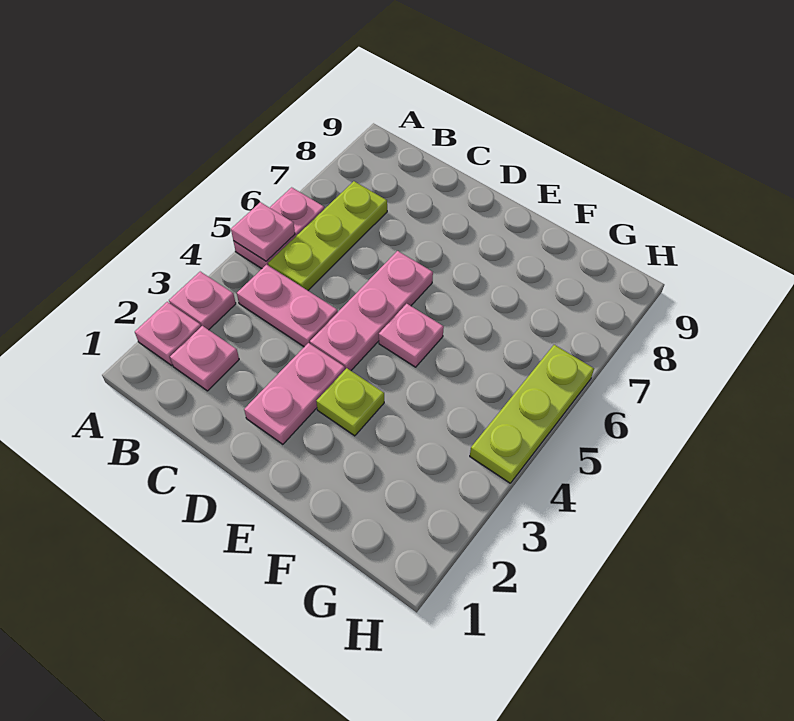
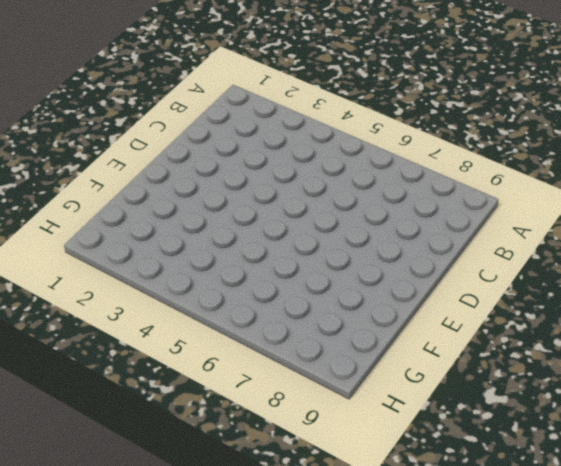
none -> pink 1x1 plate [135,302,201,365]
none -> pink 1x1 plate [169,272,236,330]
none -> pink 1x2 plate [233,187,324,269]

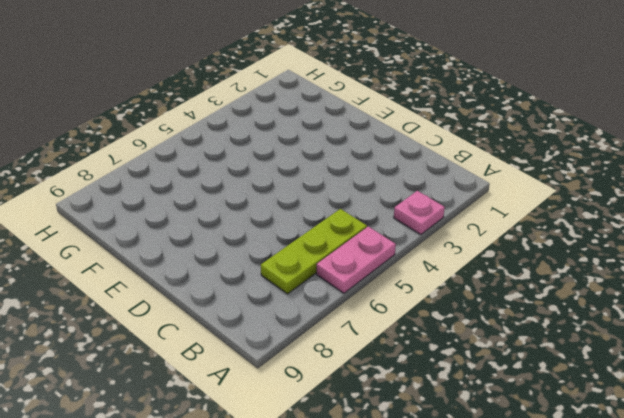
none -> pink 1x1 plate [135,302,201,365]
none -> pink 1x1 plate [170,326,239,391]
none -> pink 1x2 plate [237,264,338,347]

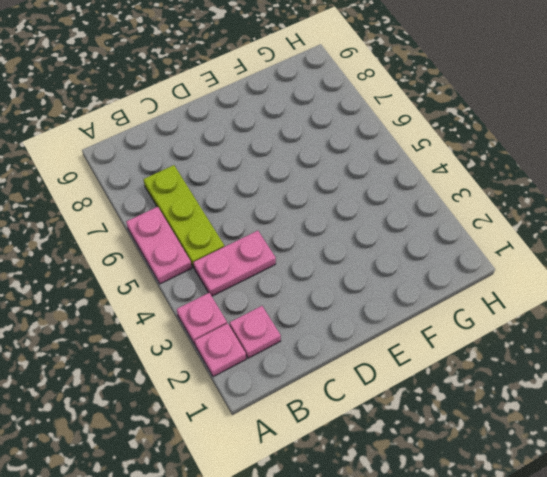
none -> pink 1x2 plate [244,343,345,444]
none -> pink 1x3 plate [310,251,433,371]
none -> lime 1x1 plate [316,368,384,436]

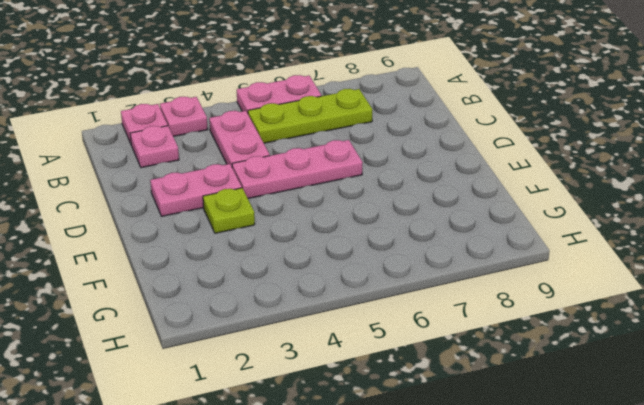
none -> pink 1x1 plate [379,304,444,367]
none -> lime 1x3 plate [470,345,594,483]
none -> pink 1x1 plate [231,202,295,261]

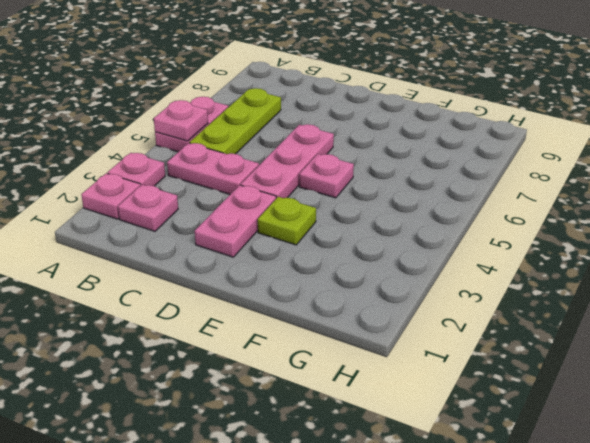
none -> lime 1x3 plate [470,345,594,483]

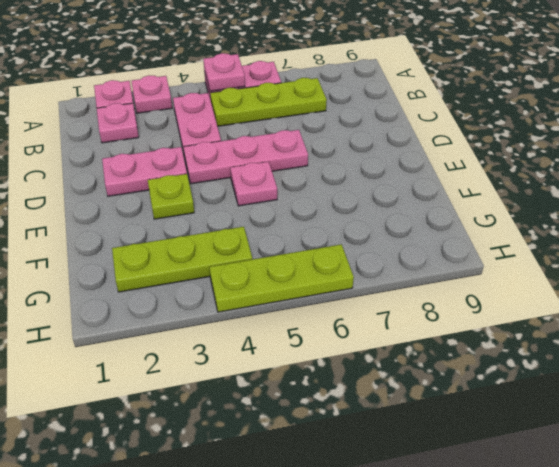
lime 1x3 plate [112,227,252,292] -> none

